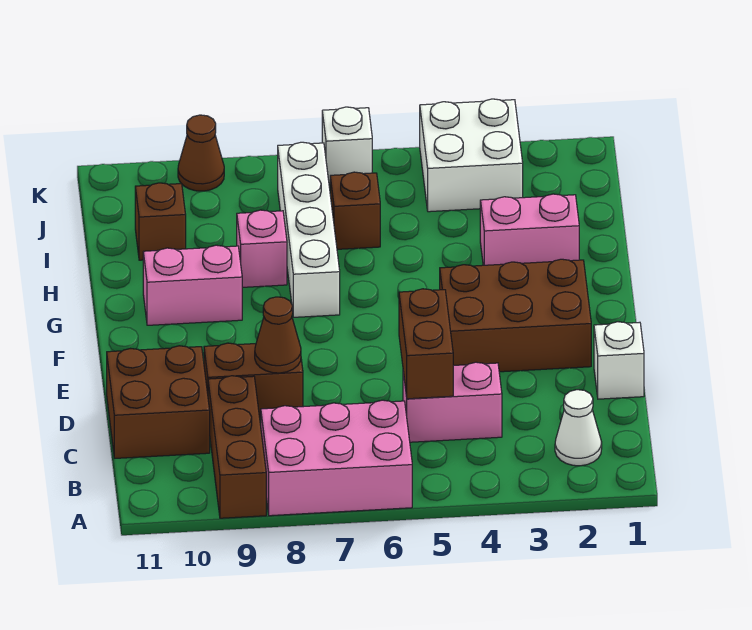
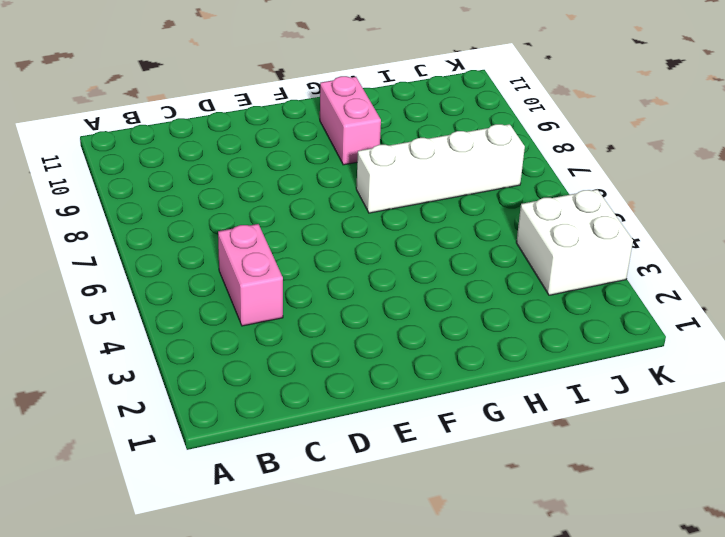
none -> pink 2x3 brick [261,400,412,516]
none -> brown 1x3 brick [208,376,266,518]
none -> white 1x1 cone [555,390,602,466]

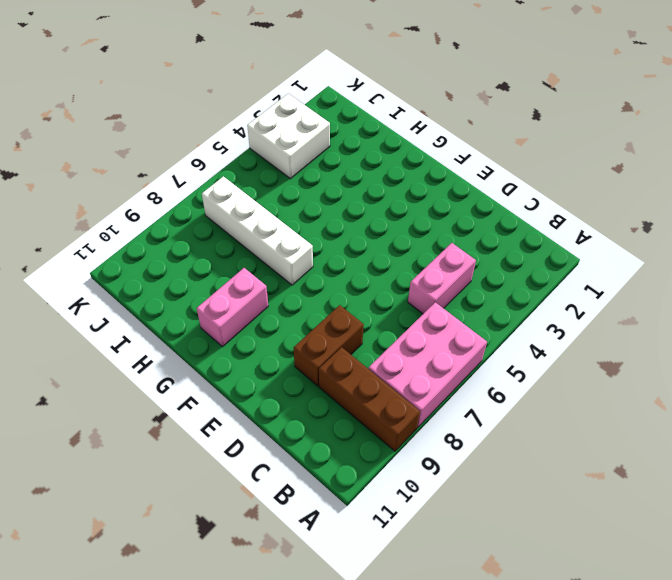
none -> white 1x1 cone [555,390,602,466]
none -> brown 2x2 brick [107,346,210,458]
none -> white 1x1 brick [594,322,644,399]

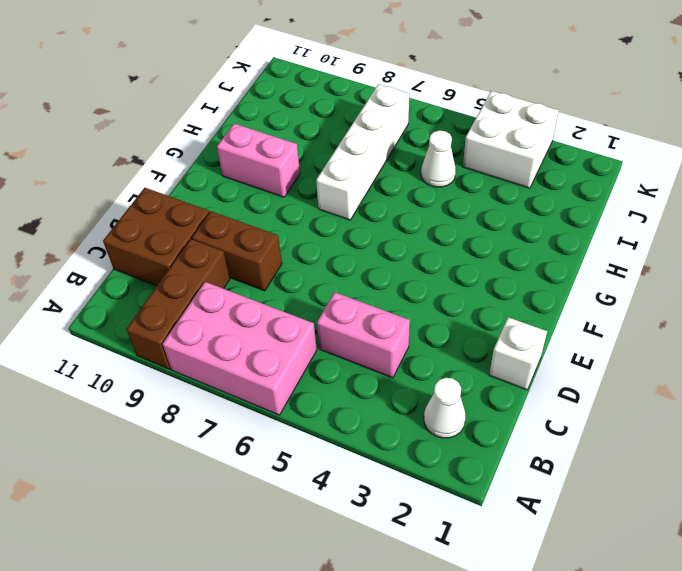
white 1x1 cone [421,131,456,187] -> none
none -> brown 2x3 brick [440,259,591,372]
none -> pink 1x2 brick [480,194,579,265]
none -> pink 1x1 brick [237,210,287,287]

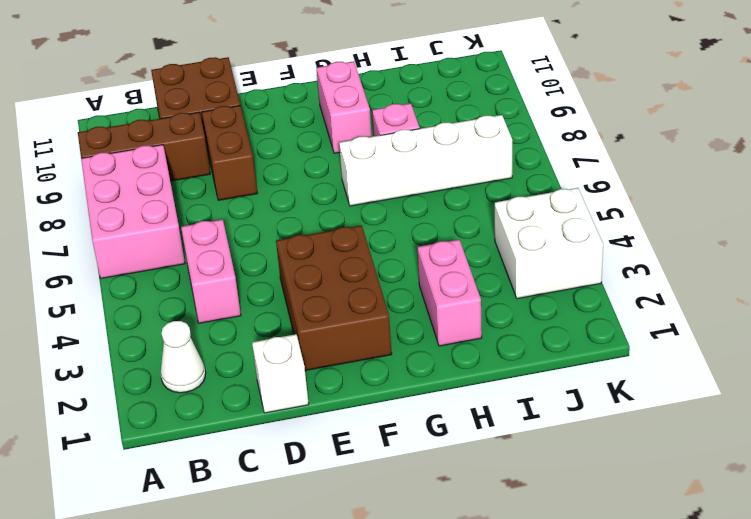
none -> brown 1x1 brick [330,172,380,249]
none -> brown 1x1 brick [135,183,186,260]
none -> white 1x1 brick [322,107,372,184]

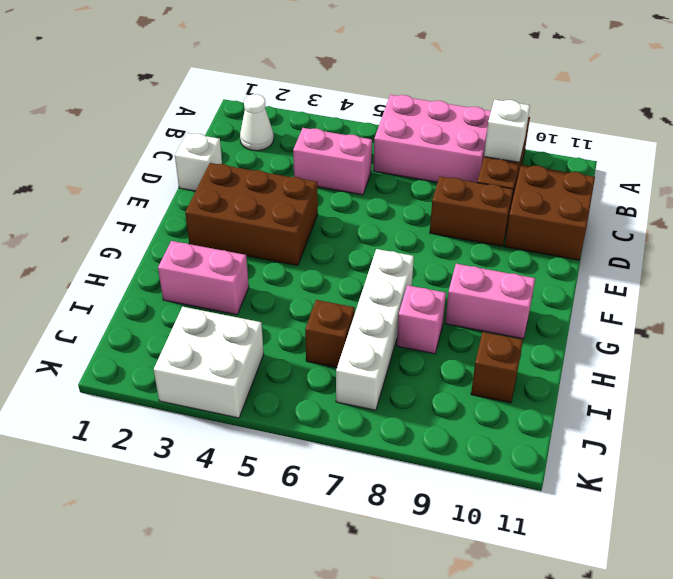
white 1x1 brick [484,100,530,163] -> white 1x1 brick moved to [322,107,372,184]
none -> brown 1x1 cone [178,115,224,191]
none -> brown 1x2 brick [399,289,453,399]
none -> brown 1x1 cone [255,297,301,373]

